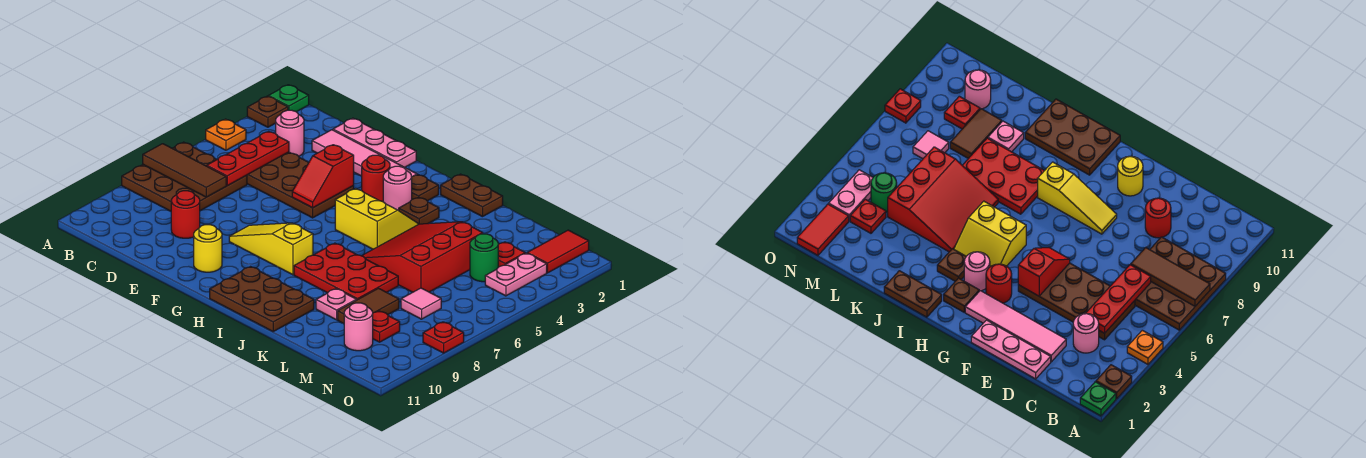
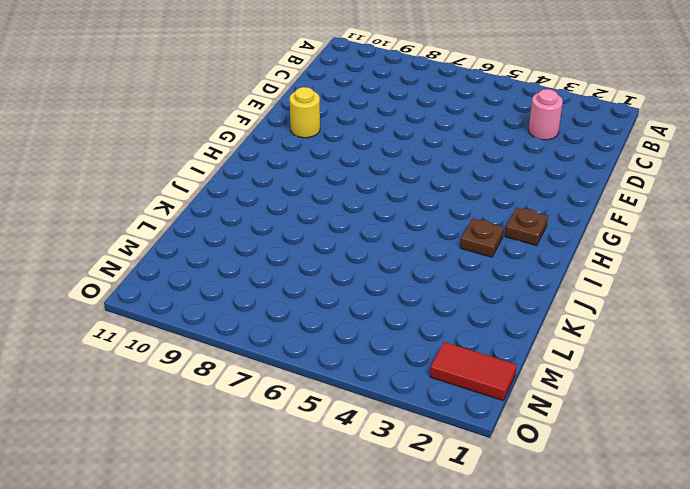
none -> green 1x1 plate [268,85,309,112]
none -> brown 1x1 plate [247,96,288,127]
none -> orange 1x1 plate [206,119,246,150]
none -> brown 3x3 plate [122,142,247,211]

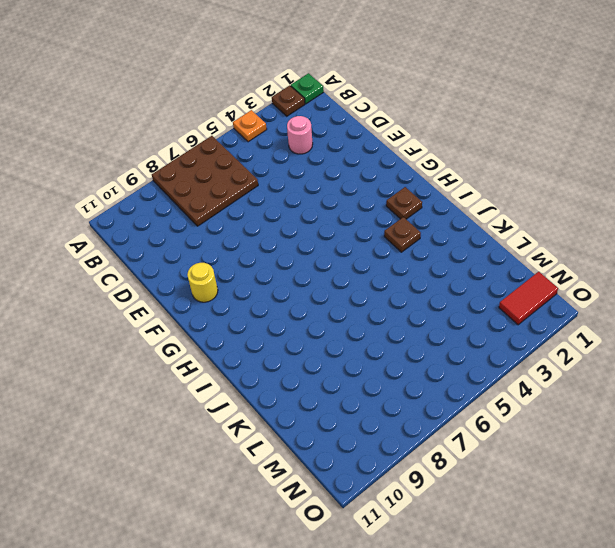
none -> brown 2x4 plate [247,152,354,218]
none -> pink 1x3 plate [333,118,416,167]
none -> pink 1x4 tile [312,130,417,177]
none -> red 1x1 round brick [171,191,200,238]

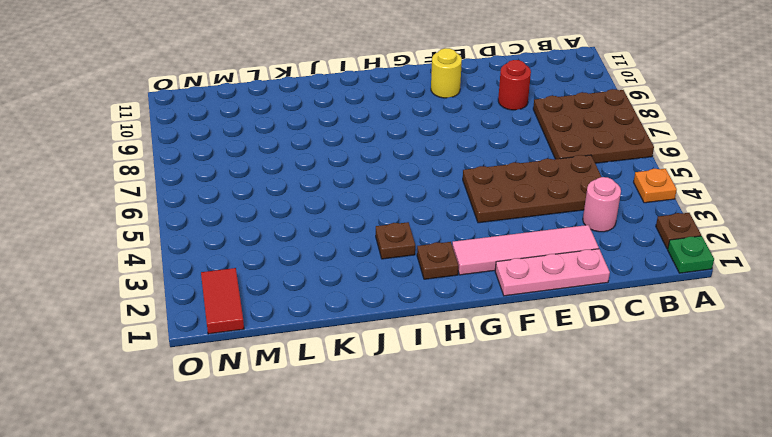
none -> yellow 1x3 slope [229,223,313,275]
none -> red 1x1 round brick [362,155,390,202]
none -> pink 1x1 round brick [383,166,412,211]
none -> yellow 2x2 slope [335,188,418,249]

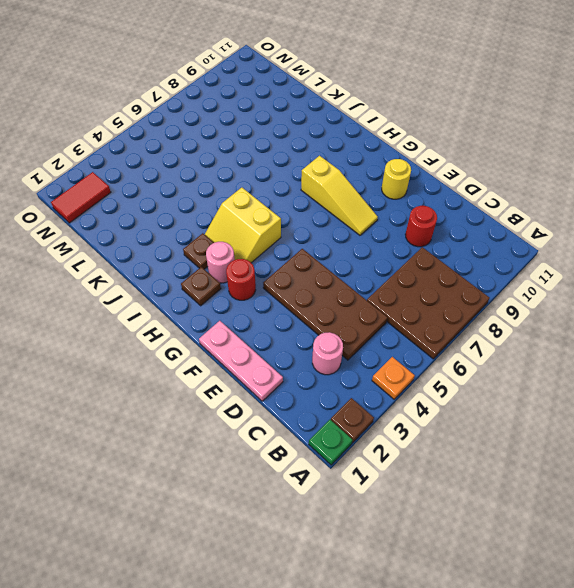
none -> pink 1x4 tile [312,130,417,177]
none -> brown 2x3 plate [210,267,314,331]
none -> brown 1x2 plate [441,174,503,217]
none -> red 2x3 plate [294,243,398,300]

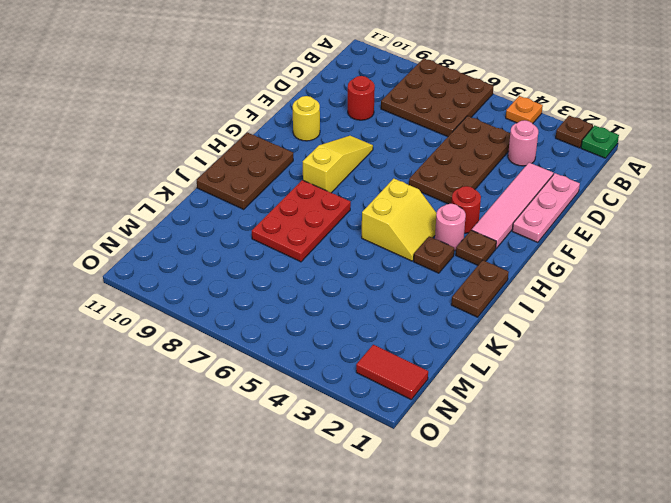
none -> red 3x3 slope [362,222,483,292]
none -> pink 1x1 plate [316,289,357,320]
none -> brown 1x2 tile [338,288,399,324]
none -> red 1x1 plate [498,242,525,267]

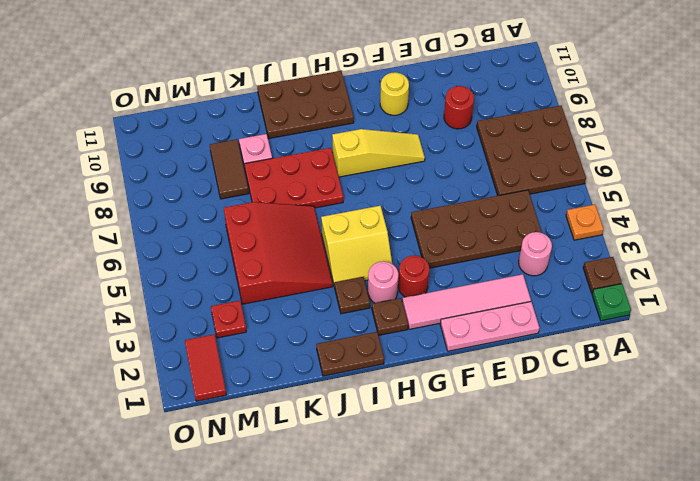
none -> green 1x1 round brick [470,234,498,282]
none -> pink 1x1 tile [401,288,441,319]
none -> red 1x1 plate [373,311,400,342]
none -> pink 1x1 round brick [344,303,373,351]

